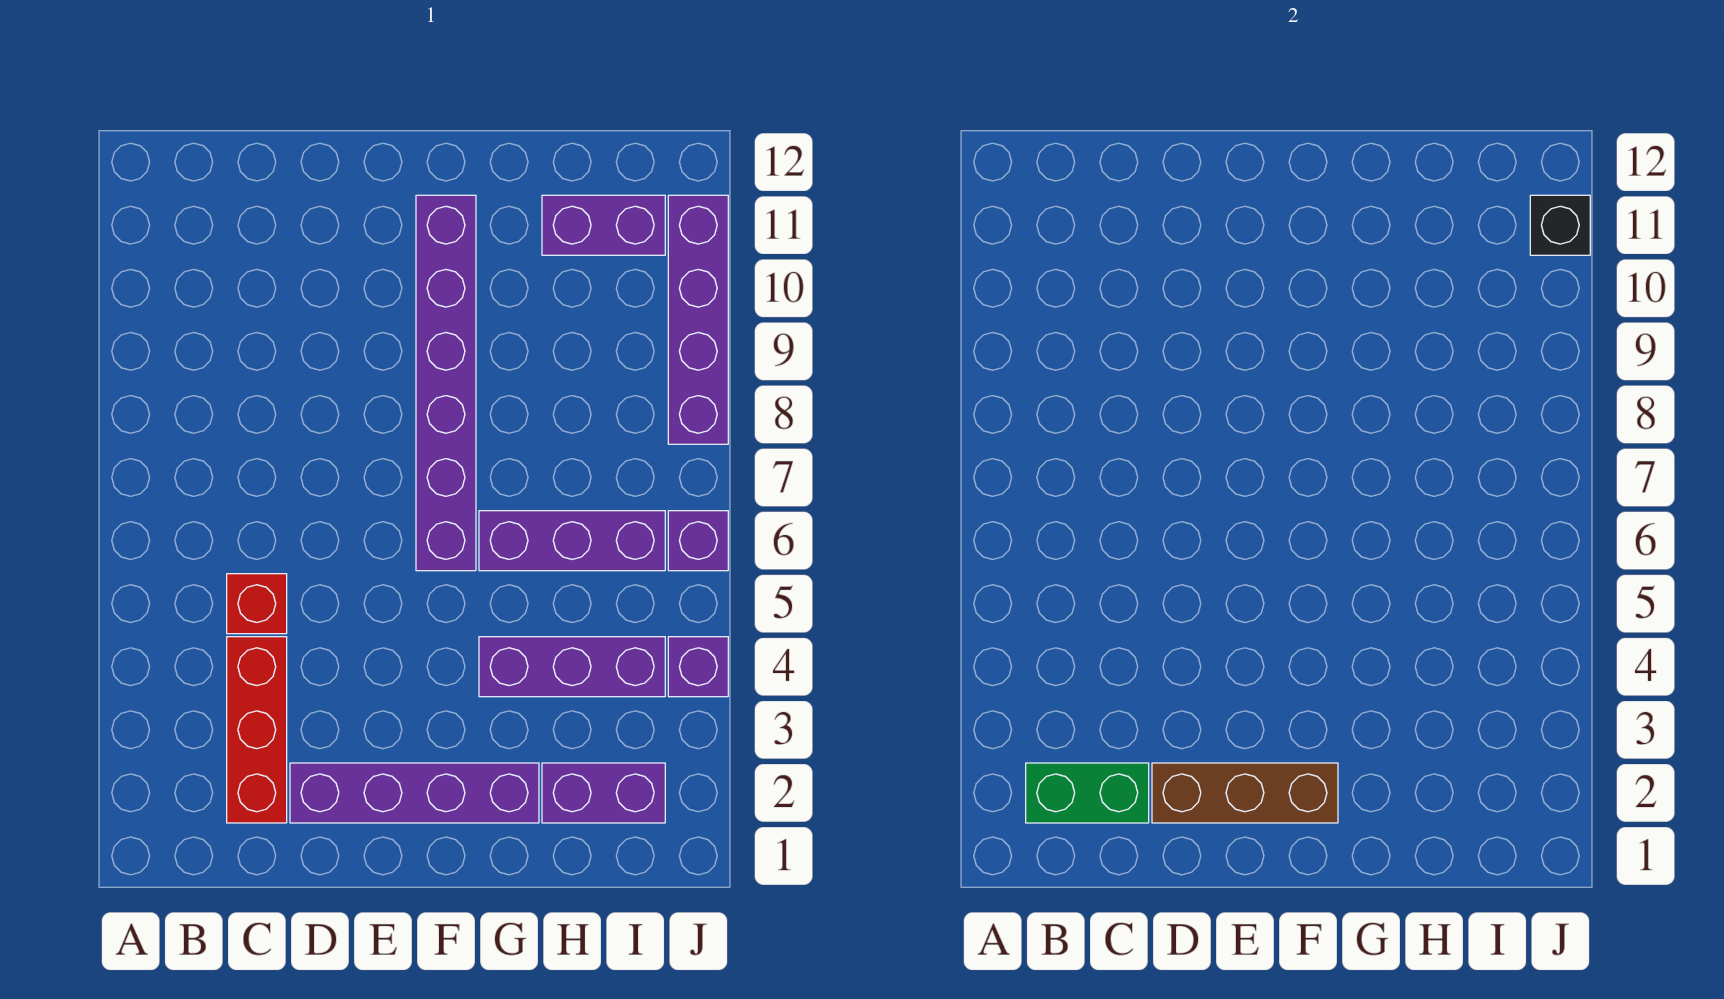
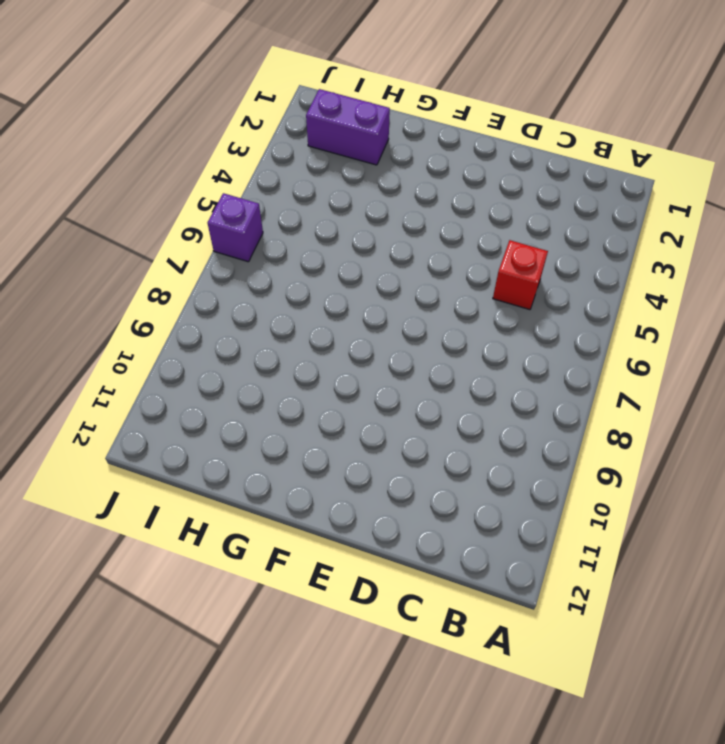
none -> red 1x3 brick [227,637,287,823]
none -> purple 1x4 brick [290,763,539,823]
none -> purple 1x6 brick [416,195,476,571]

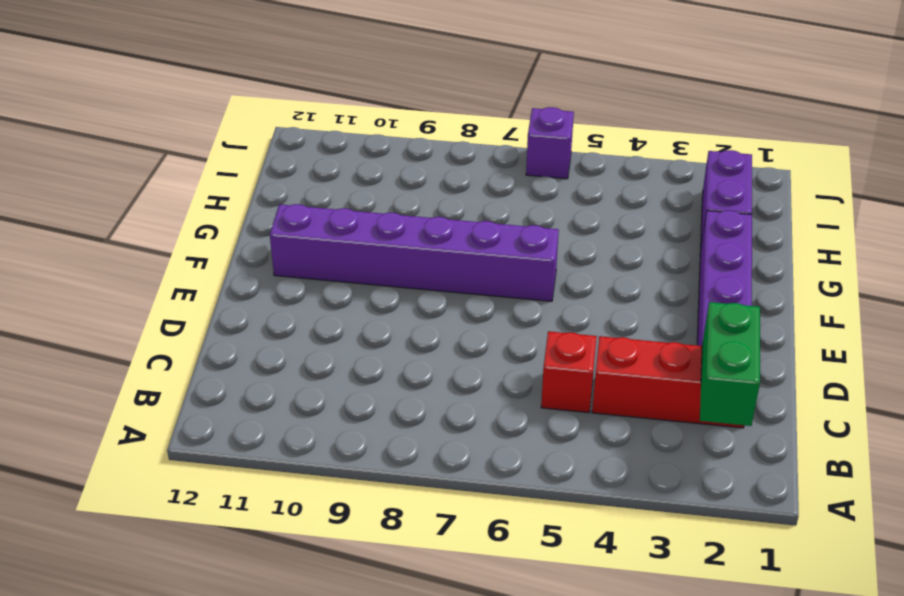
none -> purple 1x3 brick [479,637,665,697]
none -> purple 1x3 brick [479,511,665,571]
none -> purple 1x2 brick [542,195,665,255]

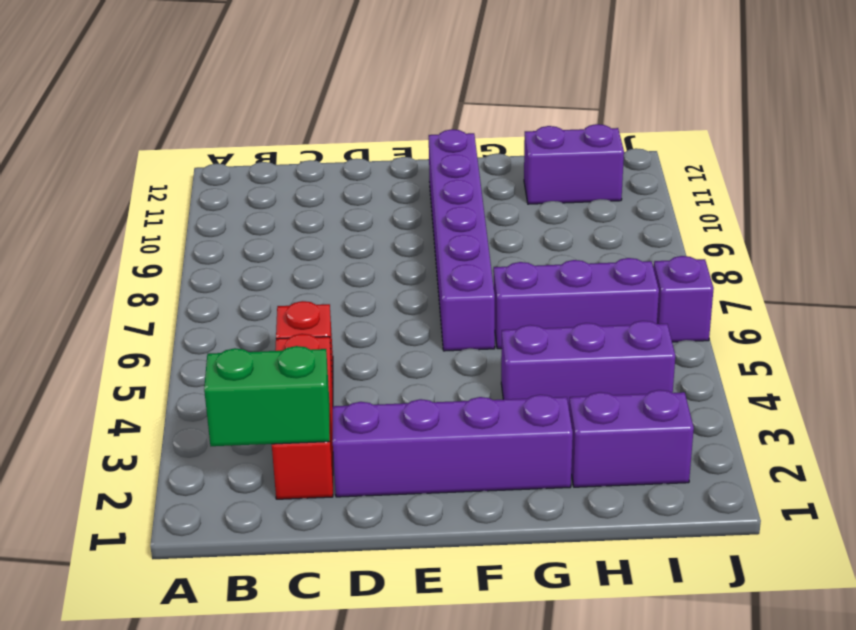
none -> purple 1x1 brick [668,637,728,697]
none -> purple 1x4 brick [668,195,728,444]
none -> brown 1x3 brick [1152,763,1338,823]

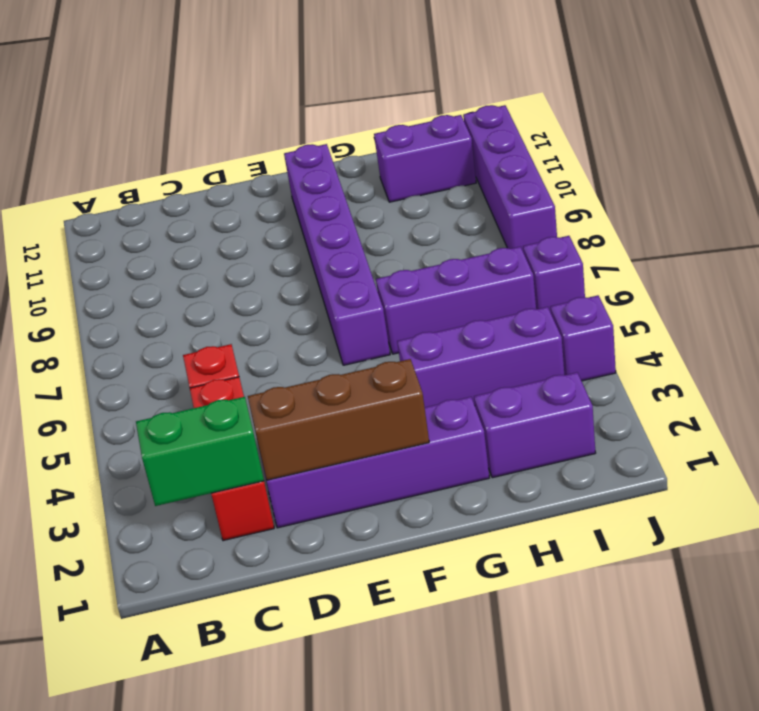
none -> black 1x1 brick [1530,195,1590,255]

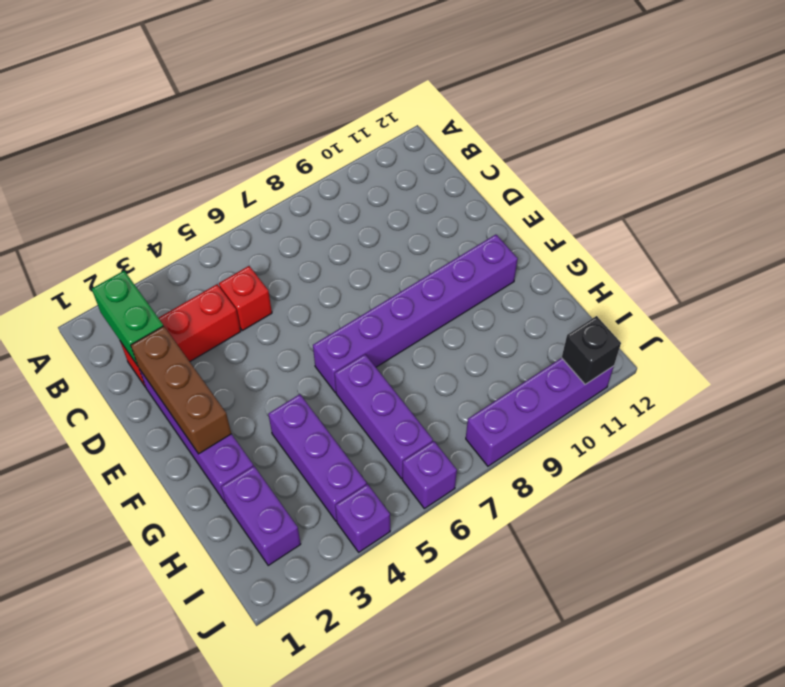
none -> purple 1x2 brick [542,195,665,255]

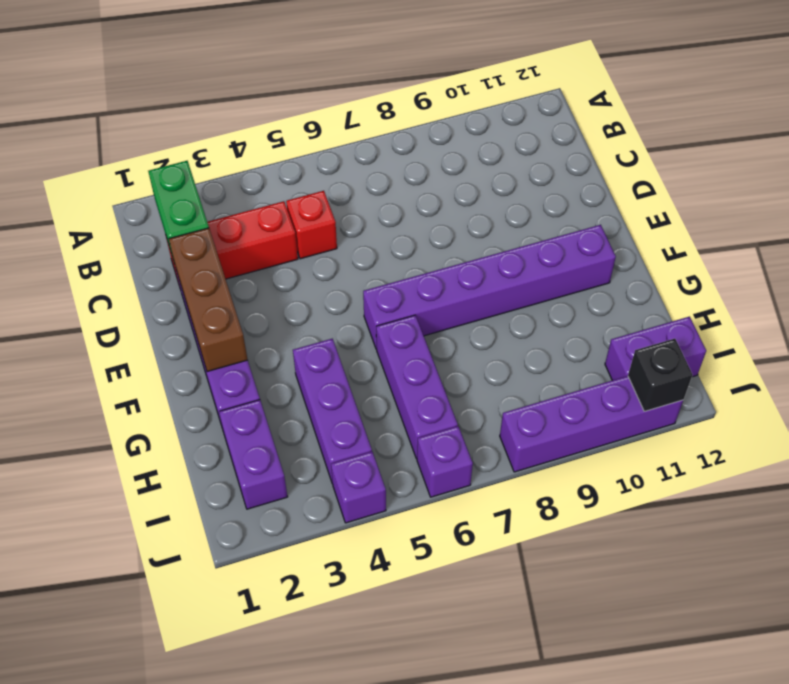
purple 1x2 brick [605,317,706,380] -> purple 1x2 brick turned to [542,195,665,255]

